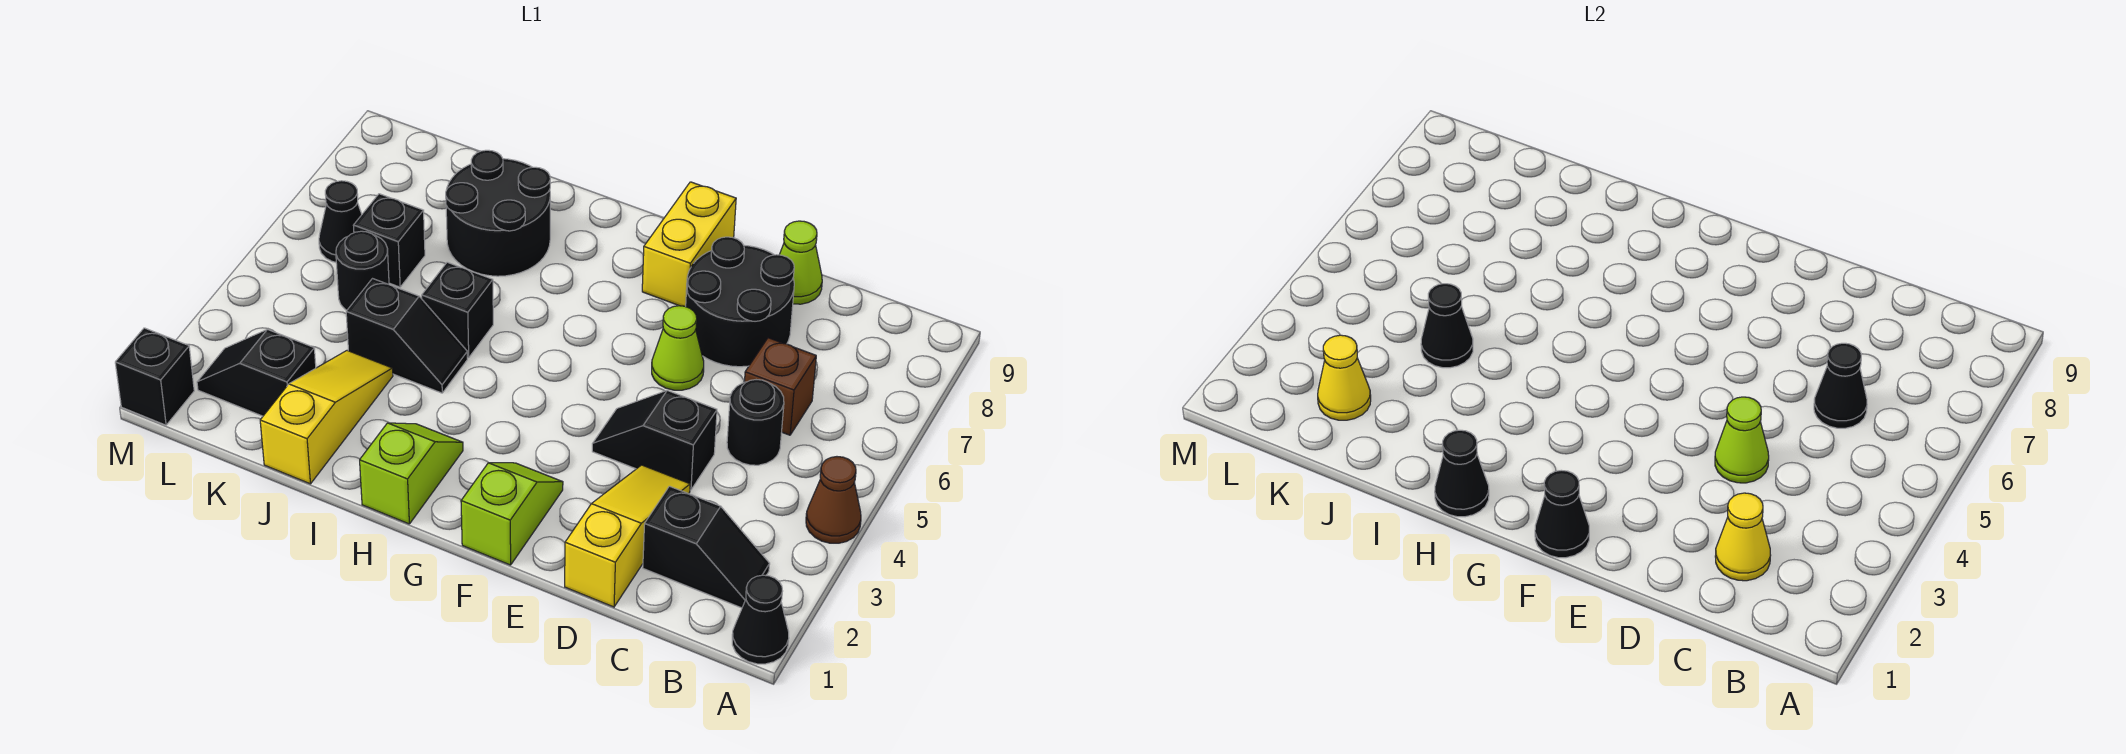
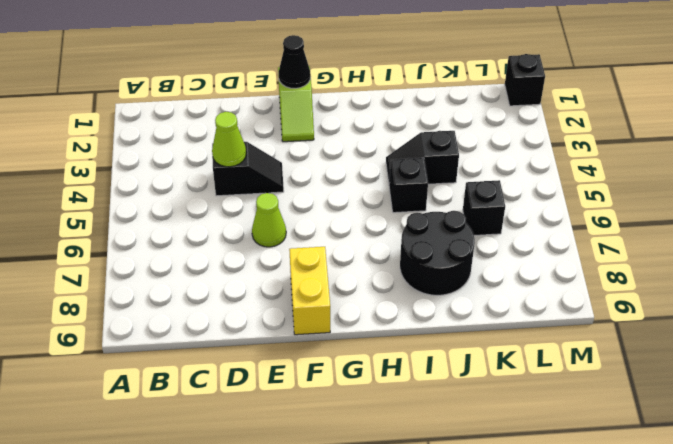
none -> black 1x1 cone [732,575,789,664]
none -> brown 1x1 cone [806,457,861,543]
none -> black 1x2 slope [643,486,770,608]

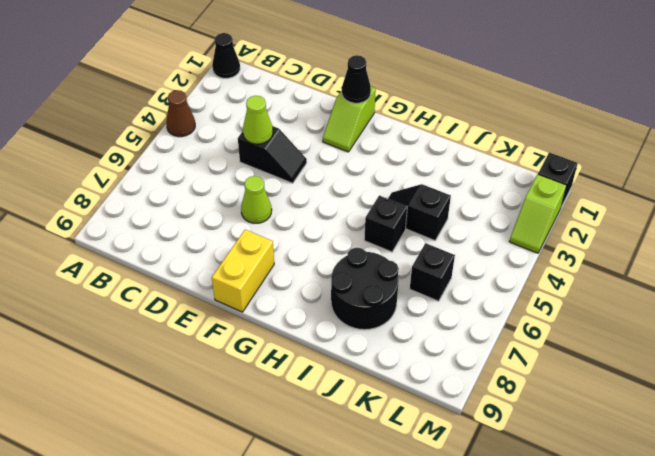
lime 1x2 slope [509,174,567,253] -> lime 1x2 slope moved to [360,423,463,524]
none -> black 1x2 slope [643,486,770,608]
none -> black 1x1 round brick [727,380,784,465]
none -> brown 1x1 brick [745,338,816,435]

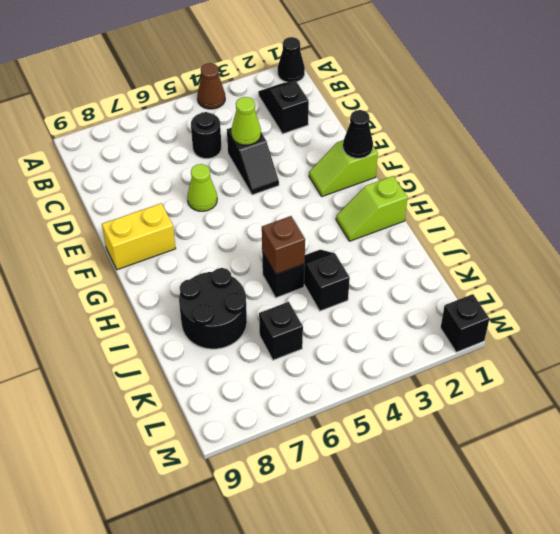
brown 1x1 brick [262,216,305,274] -> brown 1x1 brick moved to [745,338,816,435]
none -> yellow 1x3 slope [565,465,690,607]
none -> black 2x2 round brick [686,237,794,367]
none -> lime 1x1 cone [779,221,822,304]

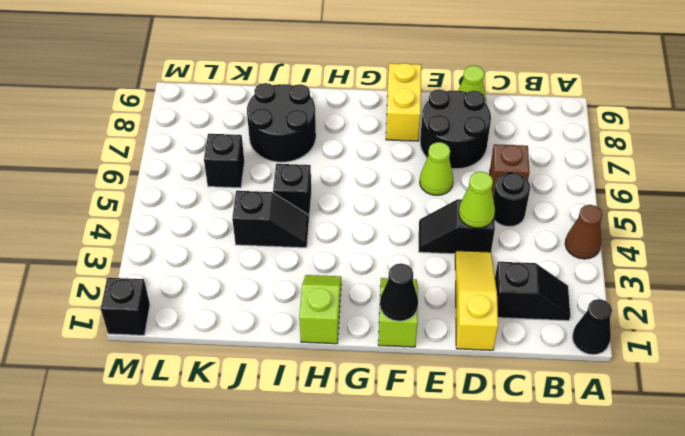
none -> yellow 1x3 slope [260,350,393,484]
none -> black 1x2 slope [197,329,316,416]
none -> black 1x1 round brick [336,231,389,310]

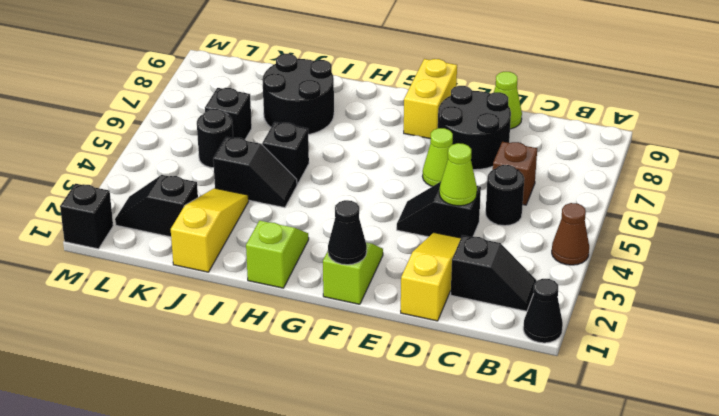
none -> black 1x1 cone [319,181,362,262]
none -> yellow 1x1 cone [1715,493,1771,581]
none -> black 1x1 cone [1814,343,1867,428]

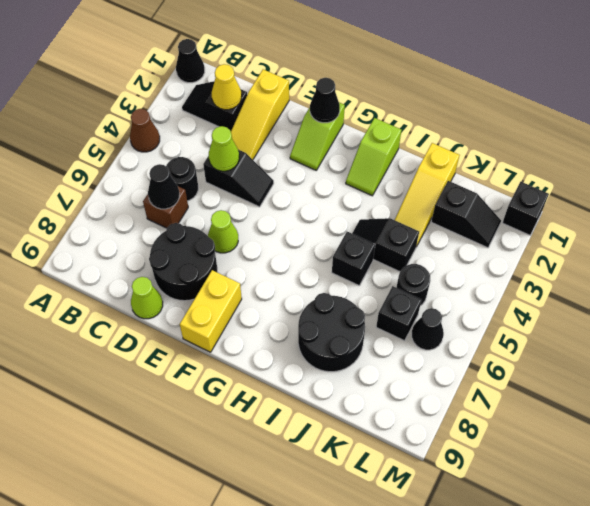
none -> black 1x1 cone [1435,430,1489,517]
none -> black 1x1 cone [1421,284,1473,368]
none -> yellow 1x1 cone [1318,335,1371,420]

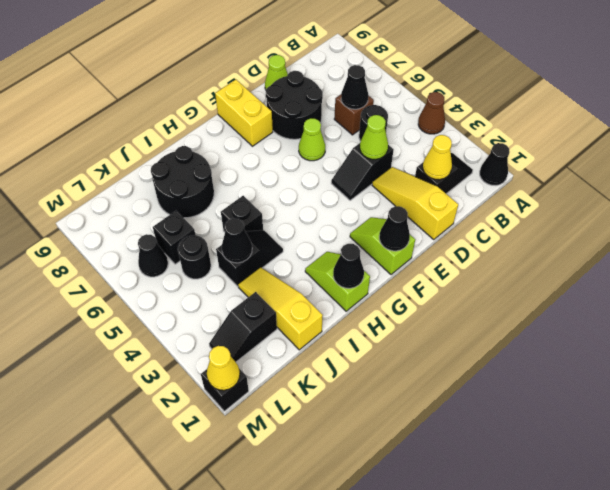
yellow 1x1 cone [207,346,240,390] -> yellow 1x1 cone moved to [1318,335,1371,420]

